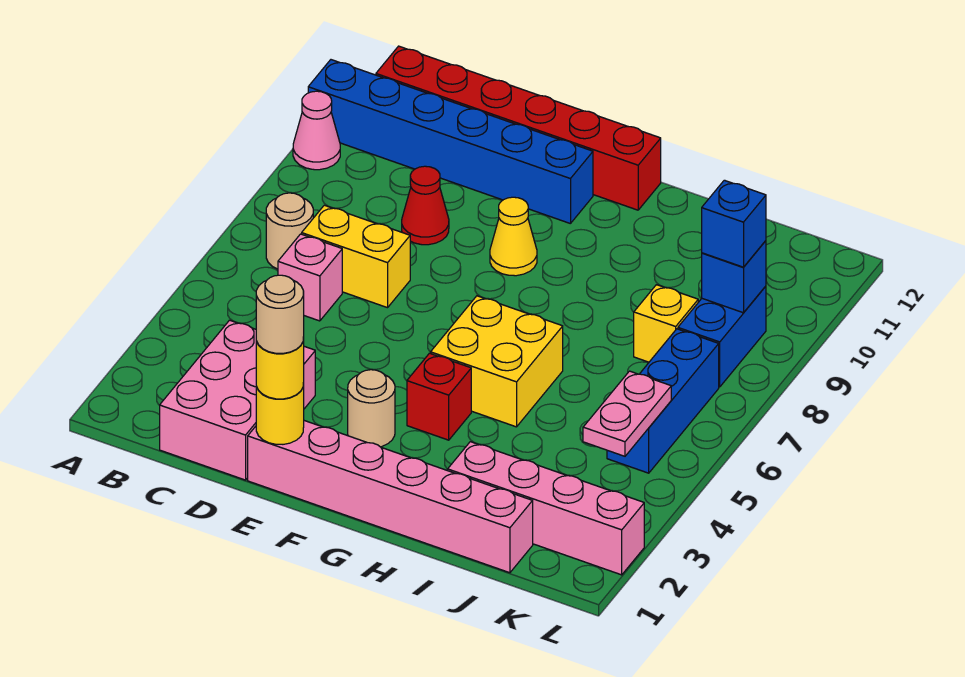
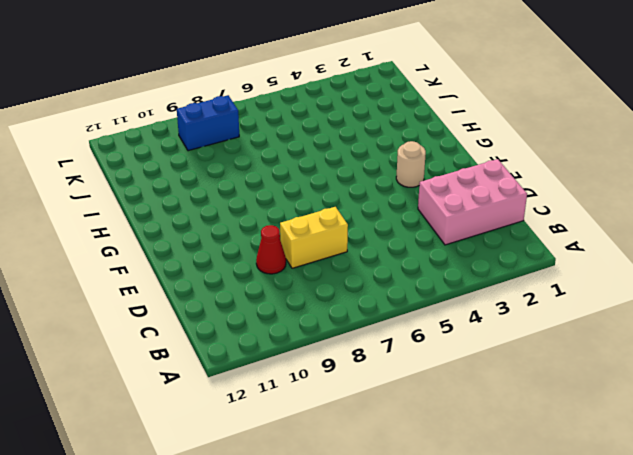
yellow 1x2 brick [280,207,348,268] -> yellow 1x2 brick turned to [302,205,410,308]
none -> pink 1x1 cone [293,91,340,170]
none -> blue 1x6 brick [308,60,593,224]
none -> tan 1x1 round brick [266,193,313,269]

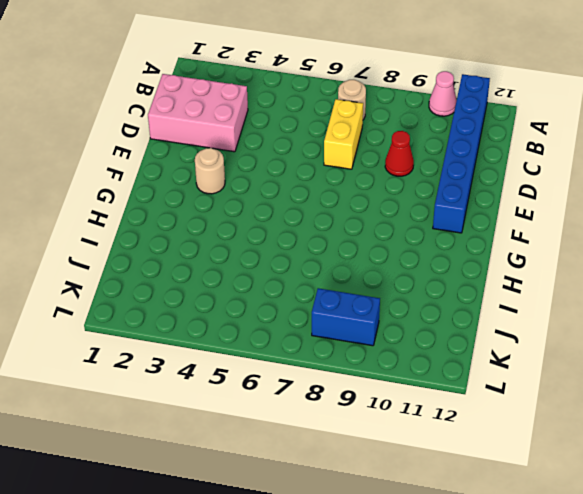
none -> red 1x6 brick [376,46,661,210]
none -> pink 1x1 brick [278,234,342,321]
none -> pink 1x6 brick [248,421,533,573]

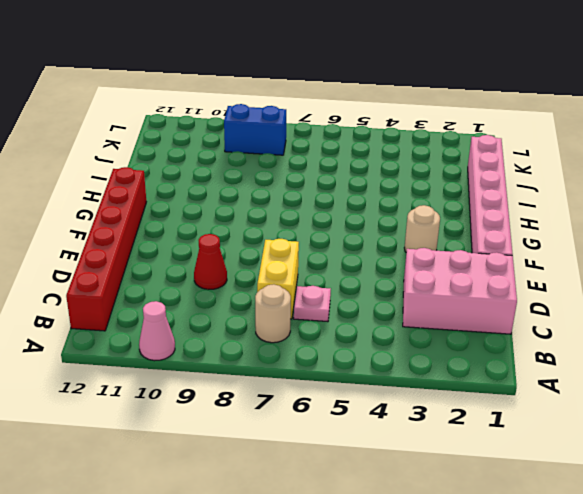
pink 1x1 plate [294,286,331,322] -> pink 1x1 brick [278,234,342,321]
none -> blue 1x6 brick [308,60,593,224]
none -> yellow 1x1 cone [490,197,537,276]
none -> red 1x1 brick [407,353,471,440]

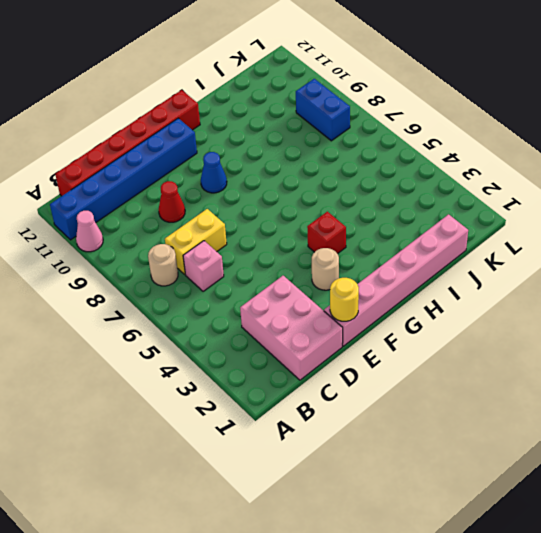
blue 1x1 cone [201,152,227,193] -> yellow 1x1 cone [490,197,537,276]
none -> yellow 2x2 brick [431,296,563,427]
none -> pink 1x4 brick [448,442,644,575]
none -> yellow 1x1 brick [634,285,698,362]

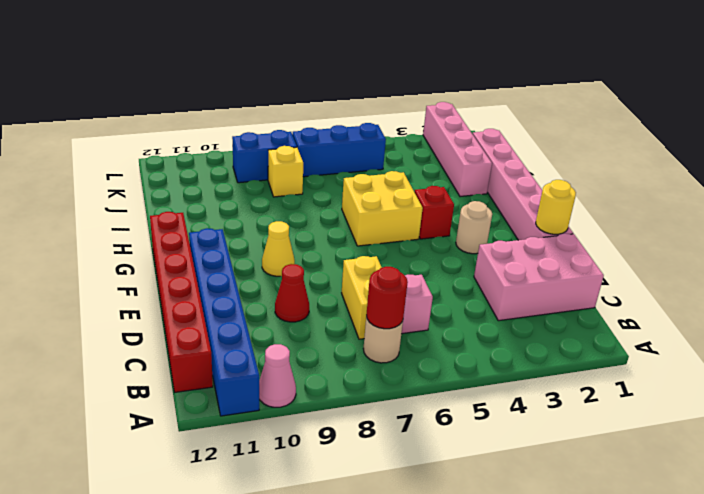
red 1x1 round brick [366,267,408,329] -> none
none -> pink 1x2 plate [583,371,671,456]
none -> blue 1x1 brick [702,241,766,313]
none -> yellow 1x1 round brick [256,338,304,399]

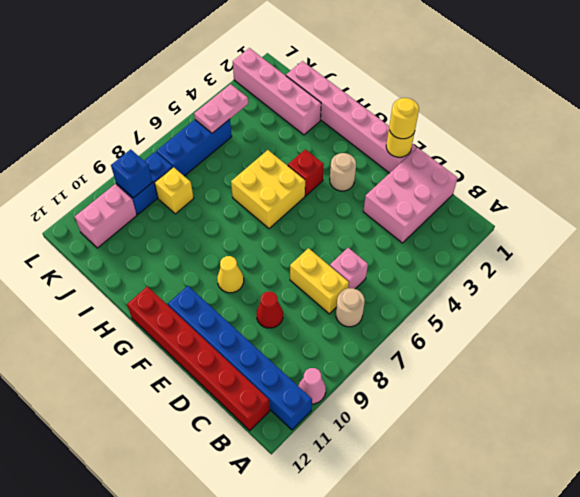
pink 1x2 brick [75,184,137,248] -> none
none -> blue 1x1 brick [702,180,766,267]
none -> tan 1x1 round brick [256,275,304,353]

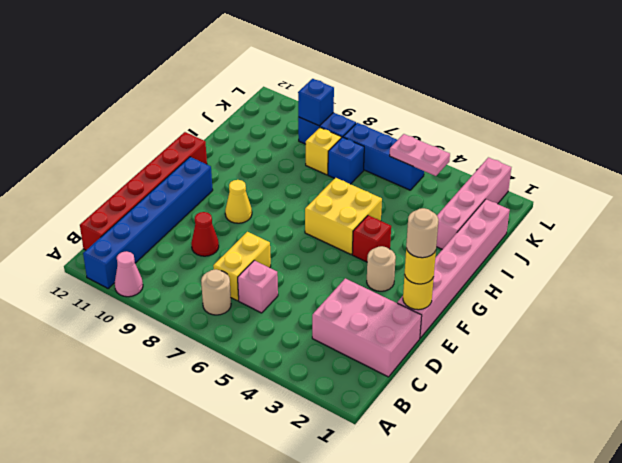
blue 1x1 brick [328,137,364,184] -> blue 1x1 brick moved to [702,180,766,267]

